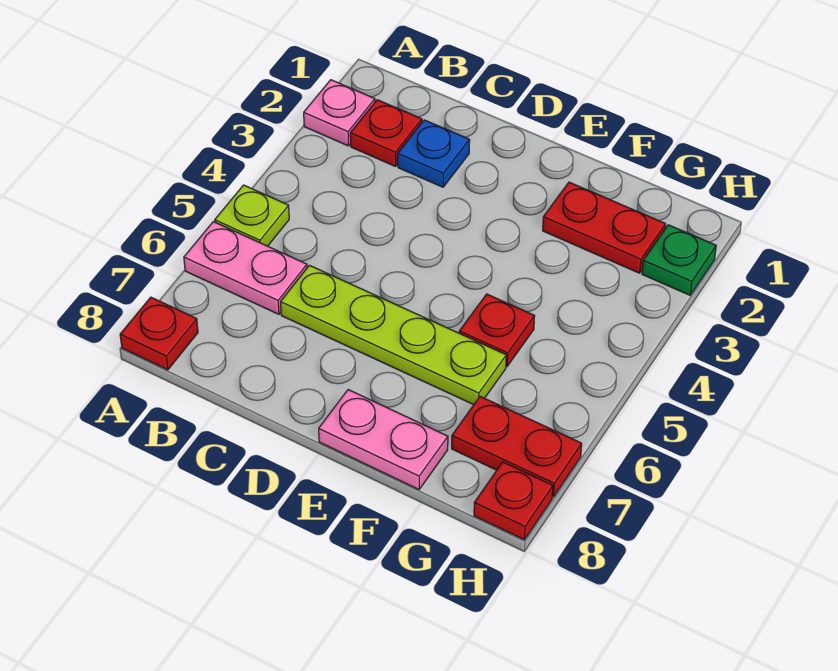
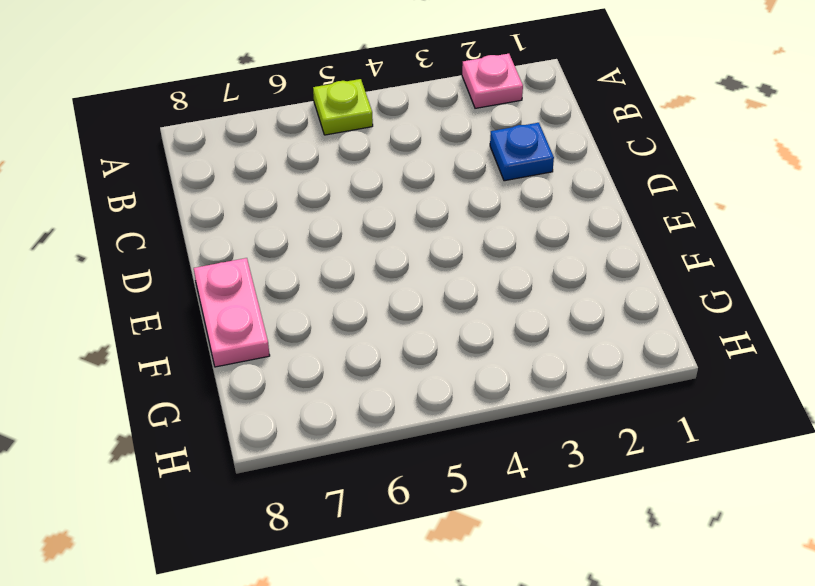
none -> pink 1x2 plate [184,222,307,314]
none -> red 1x1 plate [120,297,198,370]
none -> red 1x1 plate [350,100,422,166]

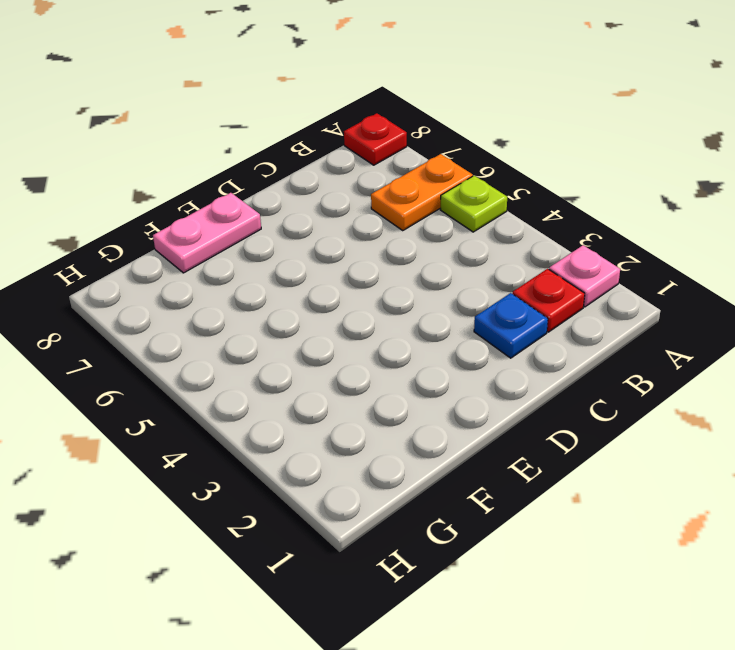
orange 1x2 plate [371,154,473,231] -> pink 1x2 plate [184,222,307,314]
none -> lime 1x4 plate [281,265,506,405]
none -> red 1x2 plate [543,182,666,273]
none -> red 1x1 plate [459,294,535,367]

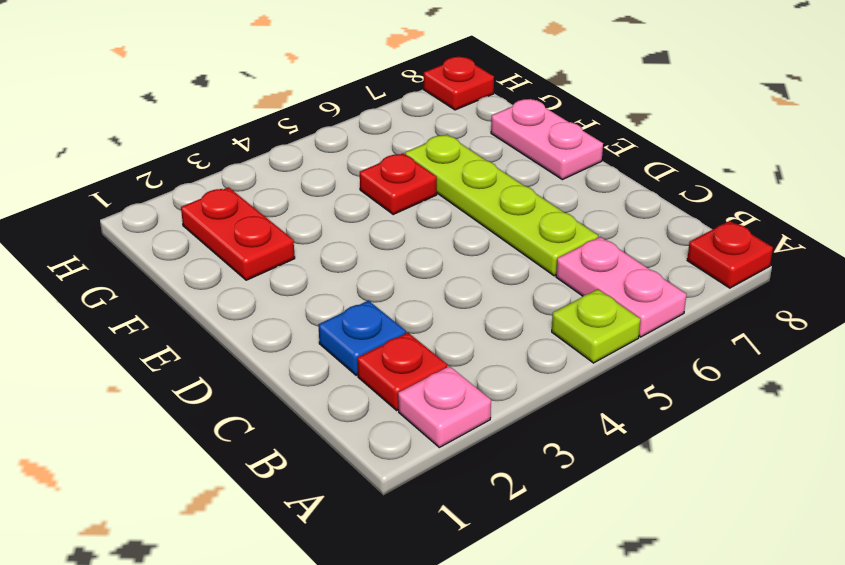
none -> red 1x2 plate [452,396,582,497]
none -> green 1x1 plate [642,225,716,295]

